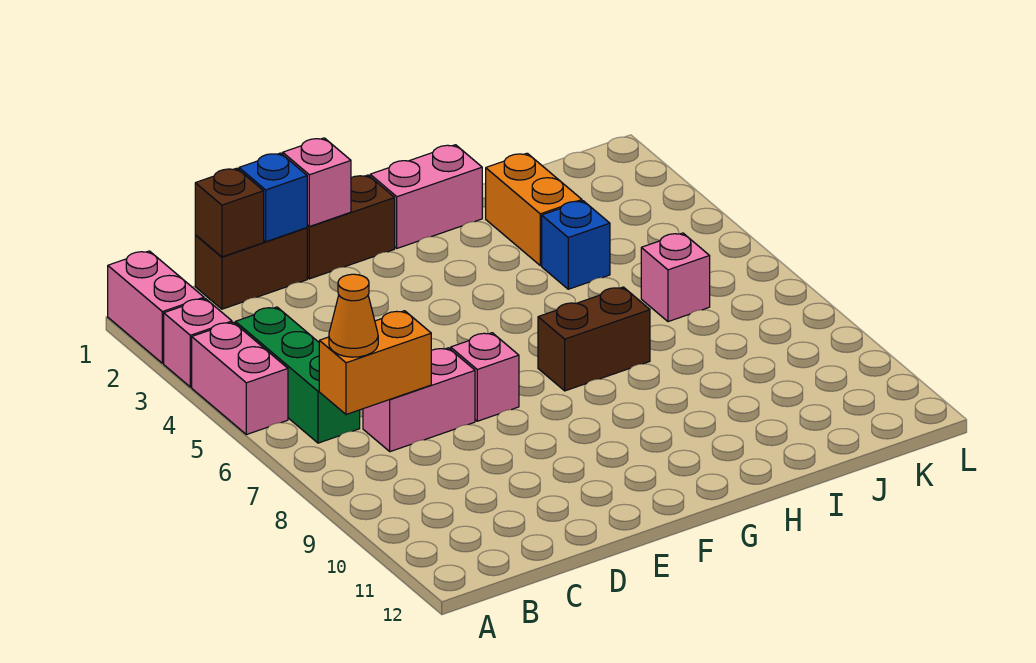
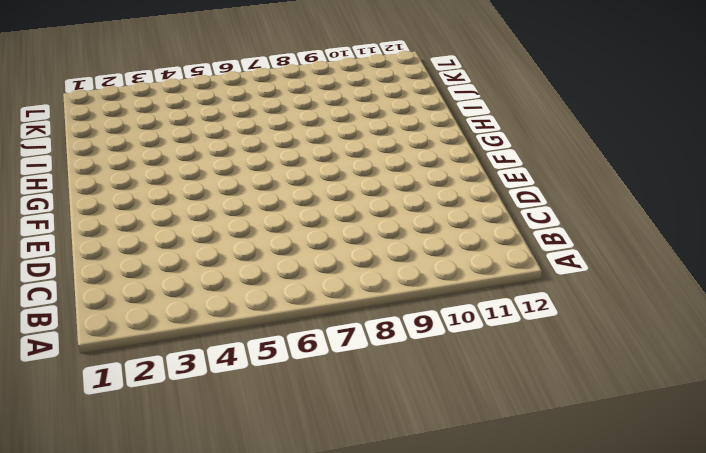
none -> pink 1x2 brick [108,251,204,363]
none -> pink 1x1 brick [164,299,232,387]
none -> pink 1x2 brick [192,322,288,435]

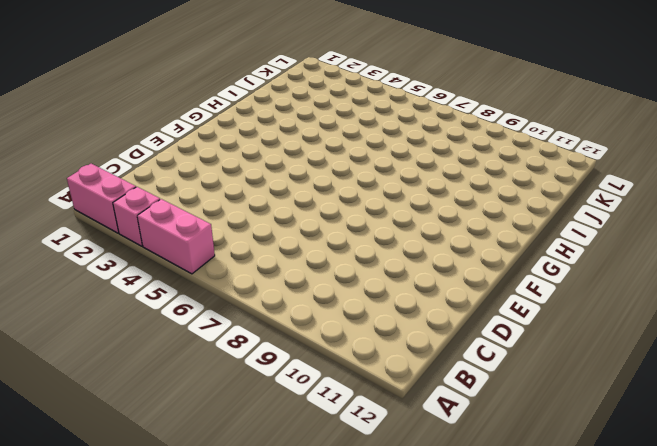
none -> green 1x3 brick [235,307,360,443]
none -> brown 1x2 brick [195,228,307,309]
none -> pink 1x2 brick [363,348,475,452]

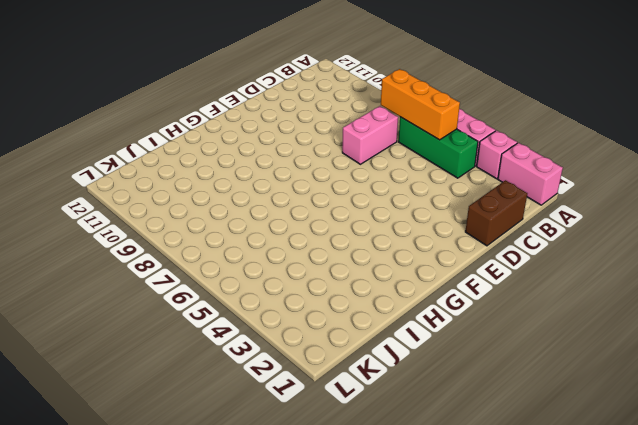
orange 1x3 brick [381,69,460,140] -> orange 1x2 brick [319,311,431,415]
none -> brown 1x2 brick [307,175,395,279]
none -> pink 1x1 brick [451,333,519,421]
none -> pink 1x2 brick [370,145,482,248]

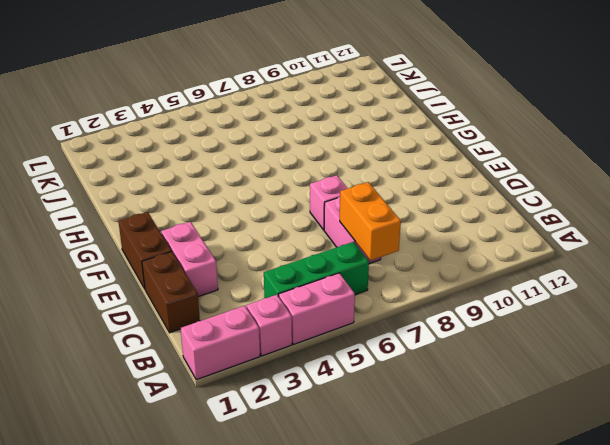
pink 1x2 brick [161,222,218,297] -> pink 1x2 brick moved to [370,145,482,248]
none -> brown 1x2 brick [538,287,650,391]
none -> orange 1x2 brick [486,153,582,266]
none -> blue 1x1 brick [542,201,610,289]

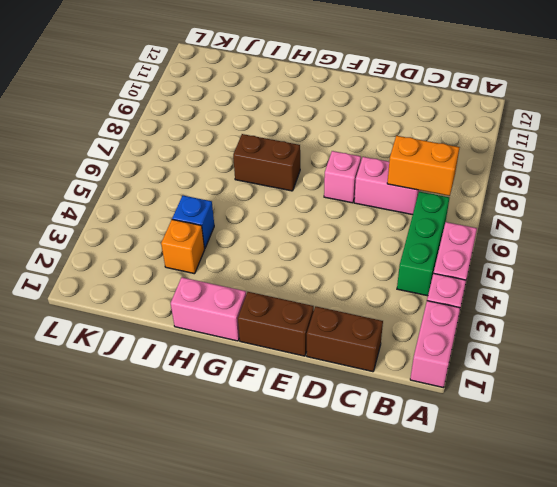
orange 1x1 brick [161,220,205,274] -> orange 1x2 brick [486,153,582,266]
none -> pink 1x1 brick [641,233,710,322]
none -> brown 1x1 brick [195,168,264,257]
none -> blue 1x1 brick [239,153,307,242]

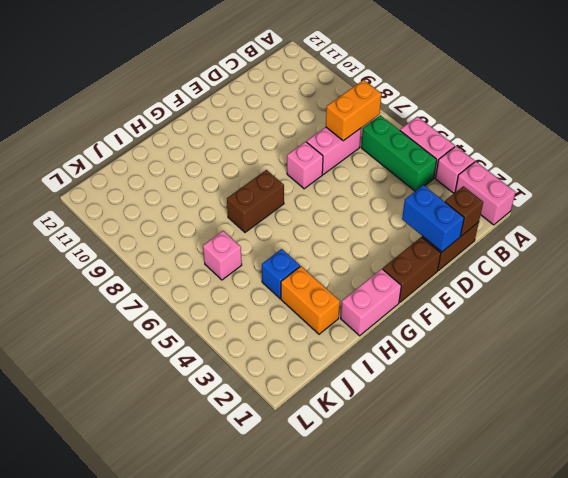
blue 1x2 brick [402,185,464,252] -> blue 1x1 brick [239,153,307,242]
none -> pink 1x1 brick [283,138,351,227]
none -> orange 1x1 cone [329,274,378,357]

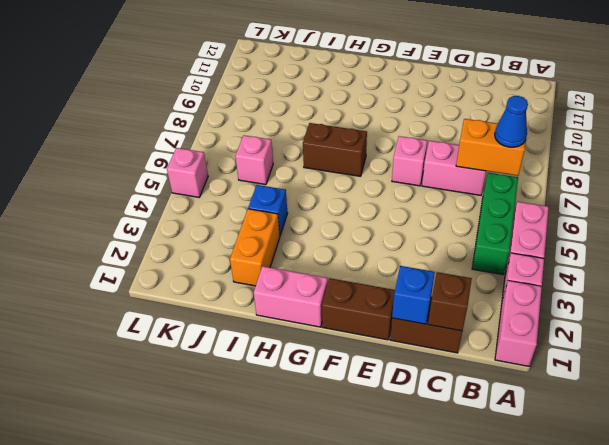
blue 1x1 cone [495,96,528,147] -> orange 1x1 cone [329,274,378,357]
pink 1x1 brick [167,148,208,197] -> pink 1x1 brick moved to [283,138,351,227]

